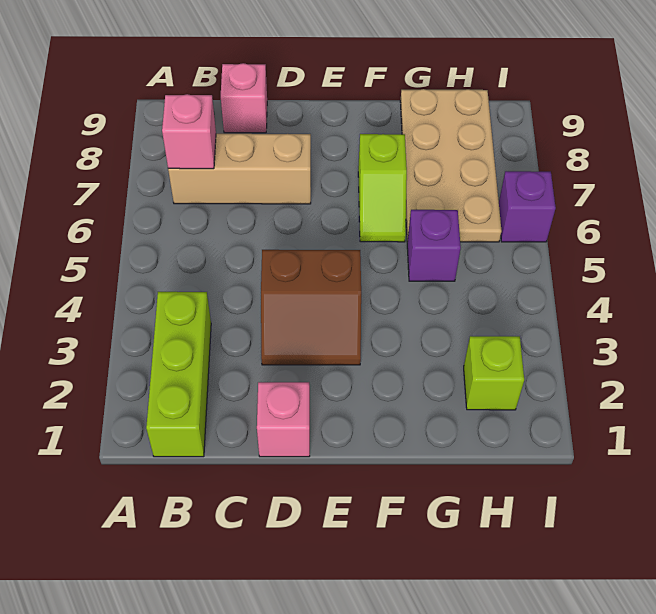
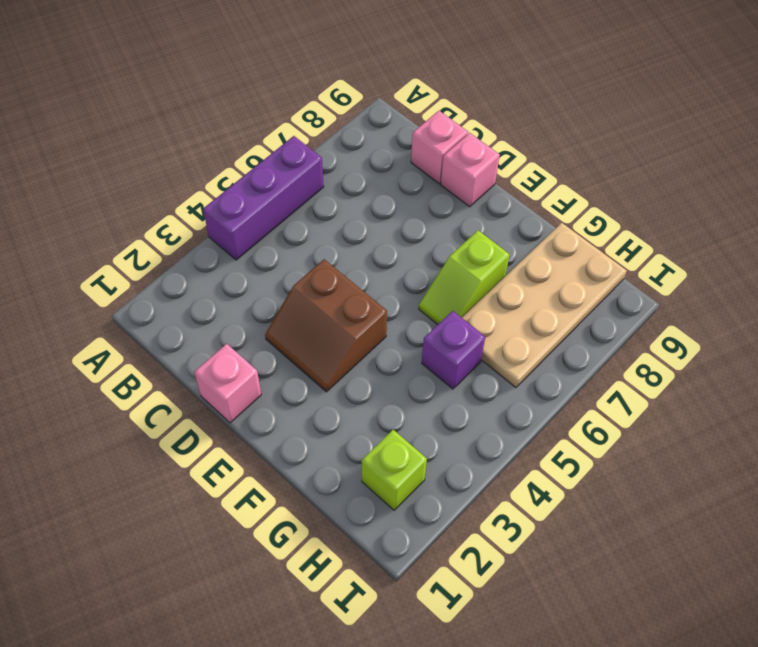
purple 1x3 brick [203,136,324,260] -> none
pink 1x1 brick [441,133,500,207] -> pink 1x1 brick moved to [162,94,216,169]
none -> lime 1x3 brick [146,292,211,457]
none -> tan 1x3 brick [168,134,311,204]

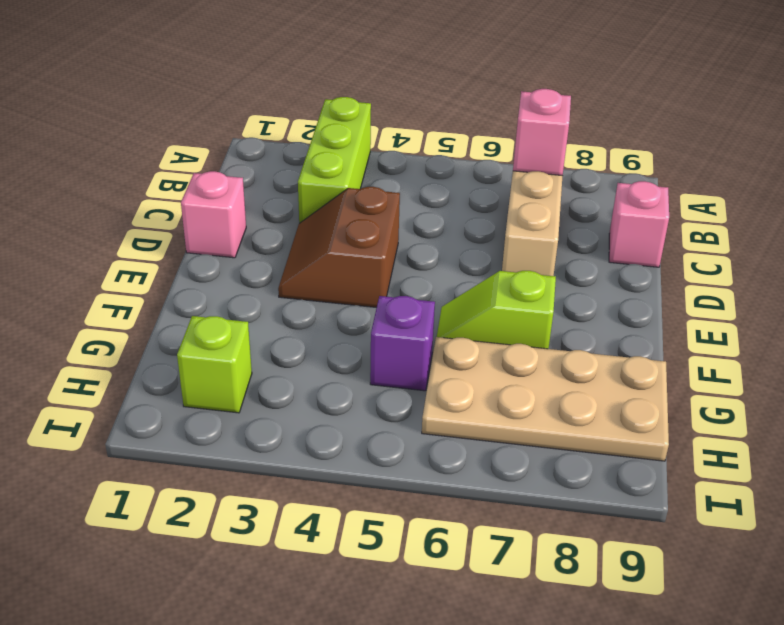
lime 1x3 brick [298,97,371,223] -> lime 1x3 brick turned to [146,292,211,457]
none -> purple 1x1 brick [499,171,556,242]

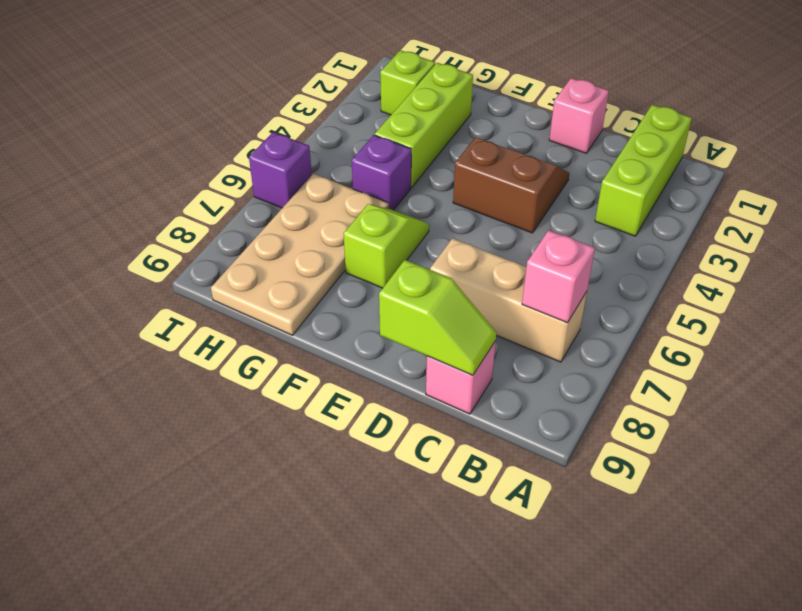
lime 1x2 slope [379,260,496,375] -> none
lime 1x3 brick [375,63,473,187] -> none

